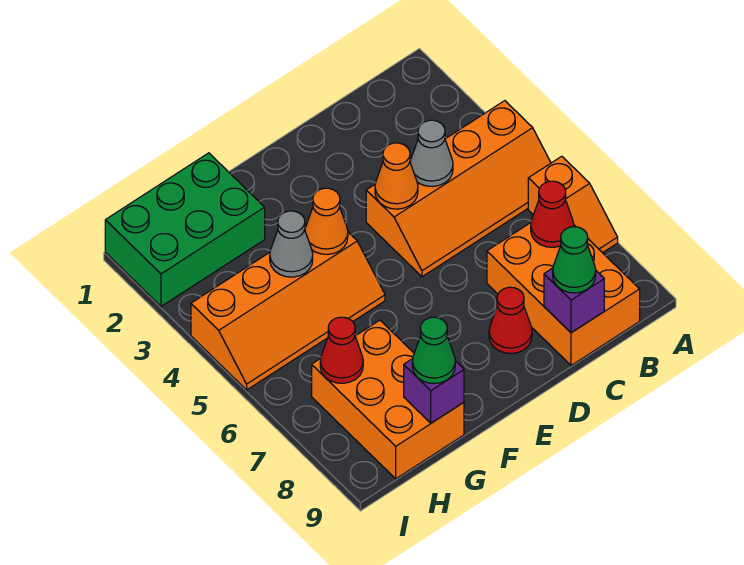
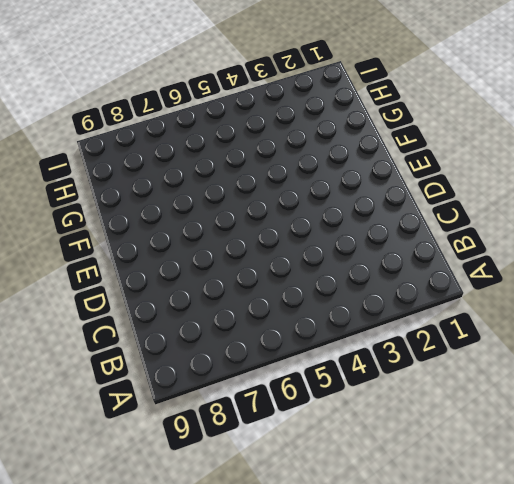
none -> orange 2x4 slope [366,101,551,277]
none -> orange 1x2 slope [528,156,618,253]
none -> orange 2x3 brick [487,223,640,366]

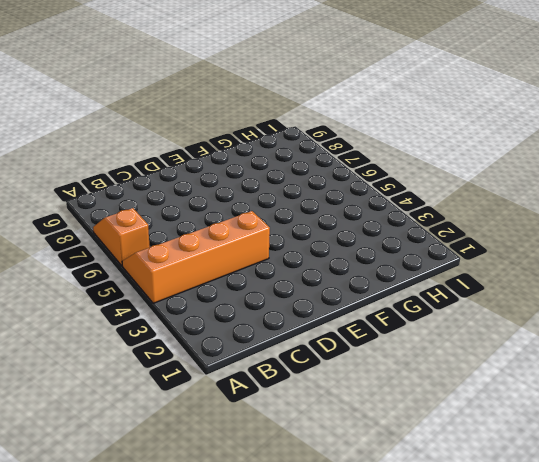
none -> orange 2x3 brick [487,223,640,366]
none -> red 1x1 cone [489,287,532,354]
none -> orange 2x4 slope [191,232,385,390]

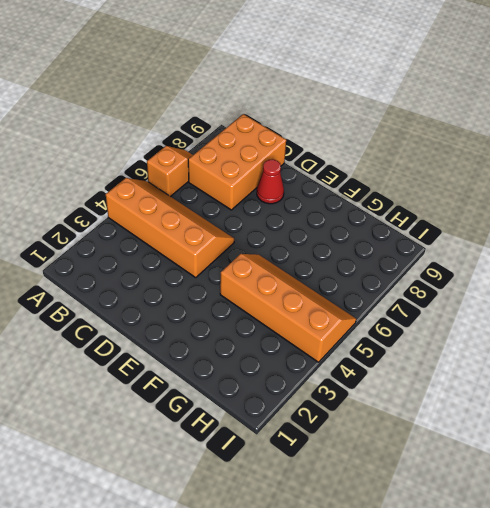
none -> green 2x3 brick [105,153,265,306]
none -> orange 2x3 brick [312,320,464,479]
none -> red 1x1 cone [531,181,574,247]

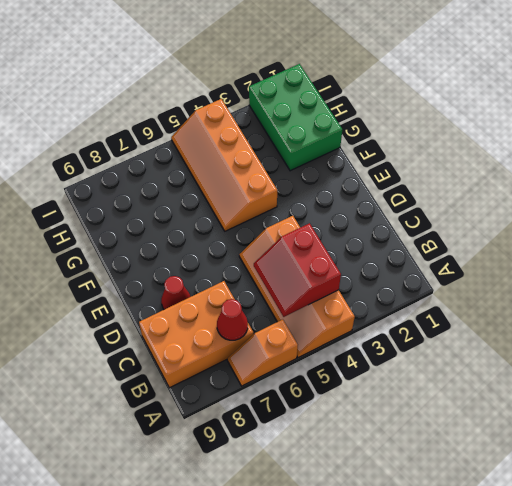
red 2x2 slope [254,223,341,317] -> grey 1x1 cone [410,120,453,187]
none -> orange 2x3 brick [312,320,464,479]
none -> purple 1x1 brick [544,268,604,333]
none -> orange 1x1 cone [375,143,418,209]

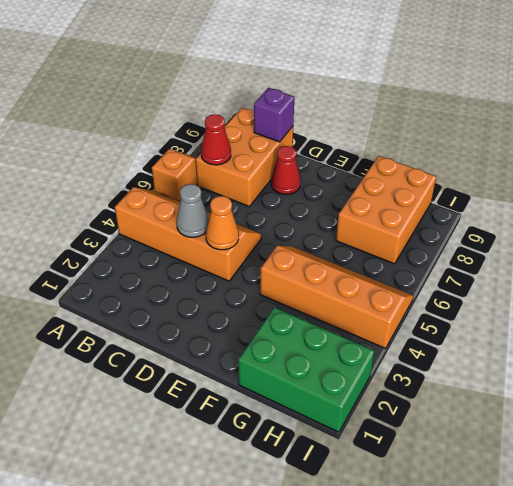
none -> orange 1x1 cone [305,188,348,254]
none -> grey 1x1 cone [270,211,313,277]
none -> purple 1x1 brick [404,359,464,423]

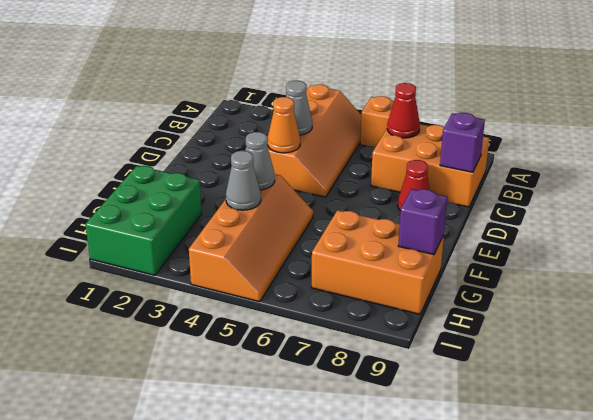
grey 1x1 cone [245,132,275,190] -> orange 1x1 cone [305,188,348,254]
none -> red 1x1 cone [320,317,363,383]
none -> green 1x1 cone [553,226,596,293]
none -> green 1x1 cone [412,317,455,384]

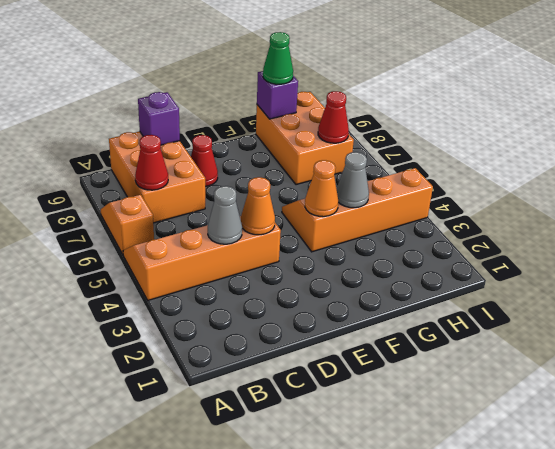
none -> green 2x3 brick [105,153,265,306]
none -> green 1x1 cone [553,226,596,293]

